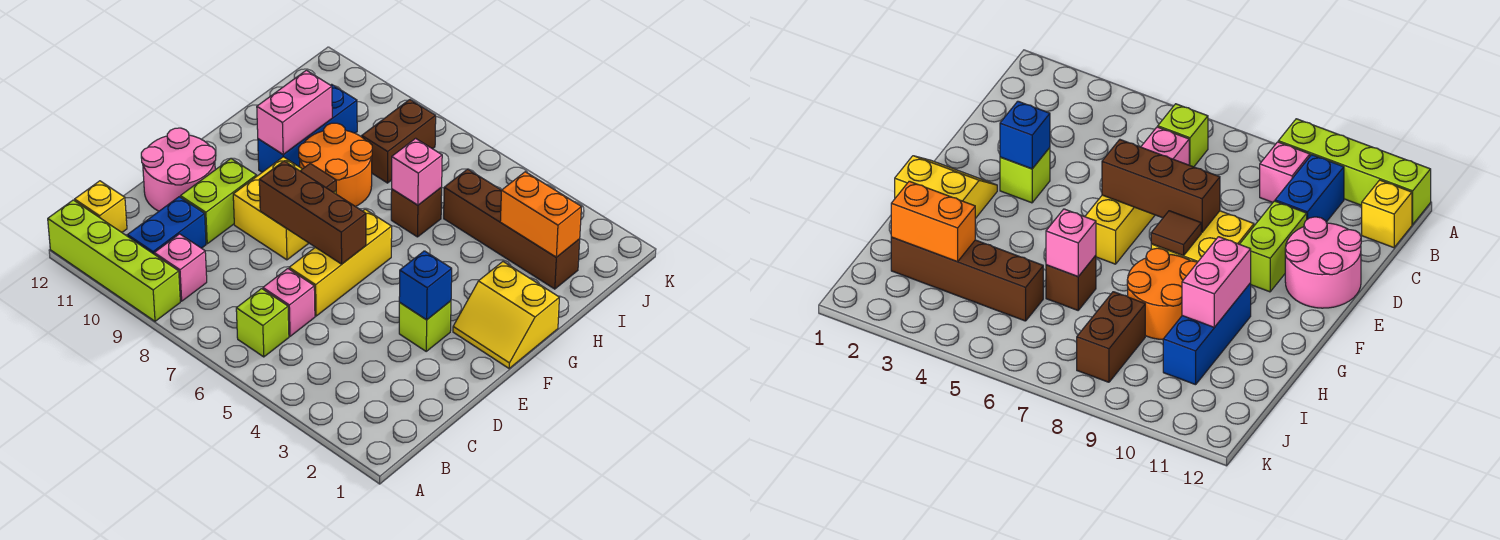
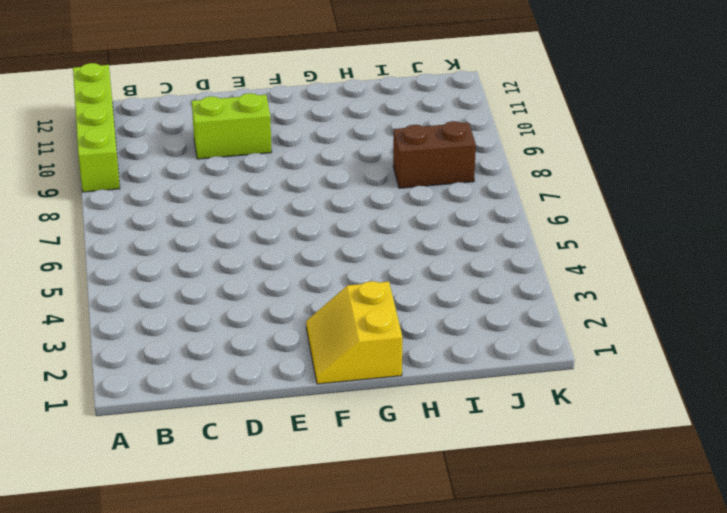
none -> lime 1x1 brick [236,289,289,357]
none -> pink 1x1 brick [154,234,207,301]
none -> blue 1x2 brick [128,197,206,254]

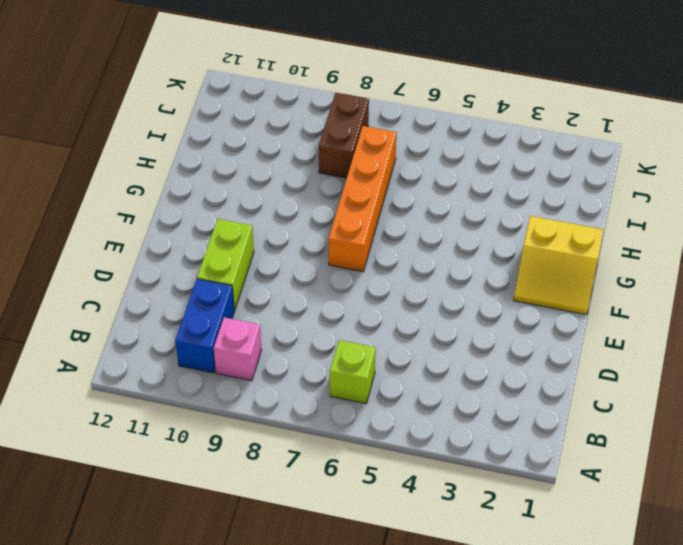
orange 1x4 brick [329,126,397,272] -> none
none -> lime 1x4 brick [48,200,180,321]
none -> yellow 1x1 brick [75,181,127,232]
none -> pink 1x1 brick [263,269,315,336]

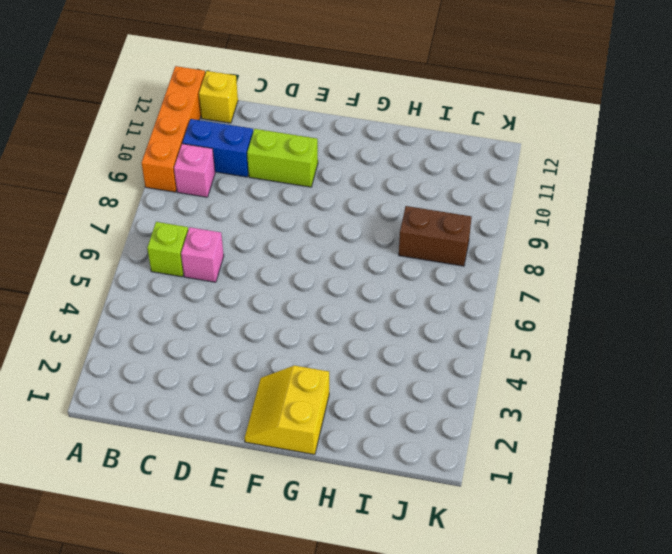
orange 1x4 brick [142,66,205,192] -> lime 1x4 brick [48,200,180,321]
none -> yellow 1x3 brick [289,209,392,316]
none -> pink 2x2 round brick [141,128,216,211]
none -> lime 1x1 brick [399,301,451,351]

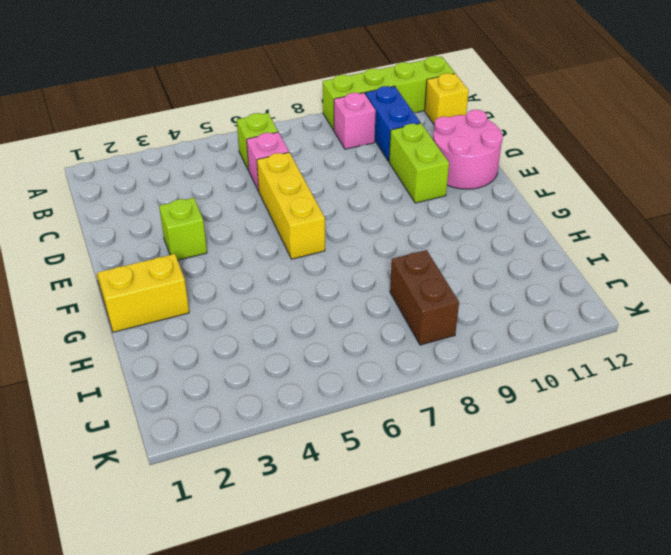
none -> yellow 2x2 brick [233,157,336,260]
none -> orange 2x2 round brick [299,123,372,207]
none -> blue 1x3 brick [258,84,357,172]

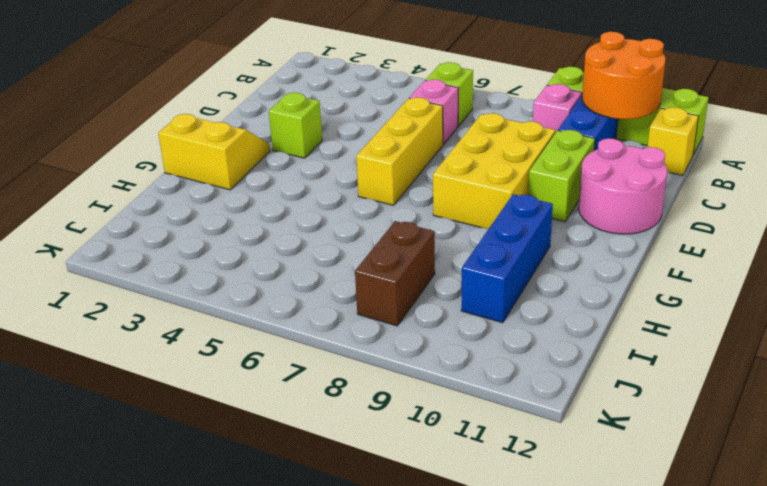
orange 2x2 round brick [582,32,666,119] -> orange 2x2 round brick moved to [299,123,372,207]
yellow 2x3 brick [433,113,556,229] -> yellow 2x2 brick [233,157,336,260]
none -> brown 1x1 brick [391,187,442,237]
none -> brown 1x4 brick [444,169,580,289]
none -> blue 1x1 brick [399,251,452,320]

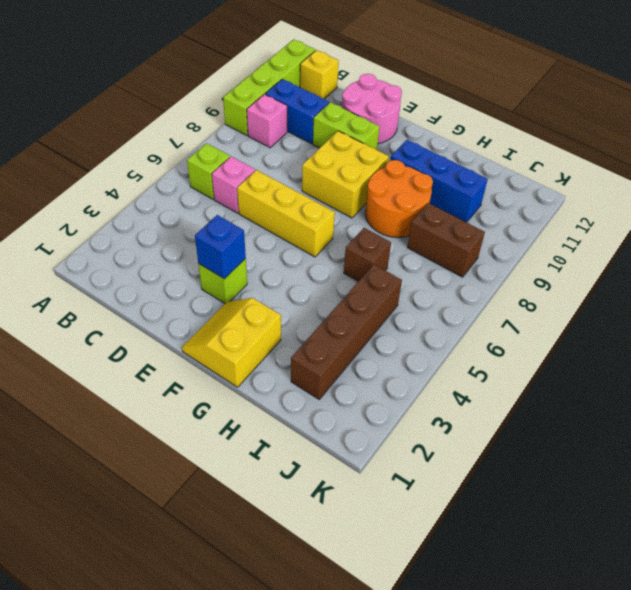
none -> brown 1x3 brick [259,161,366,264]
none -> brown 1x1 tile [301,164,336,192]
none -> pink 1x2 brick [257,70,332,154]

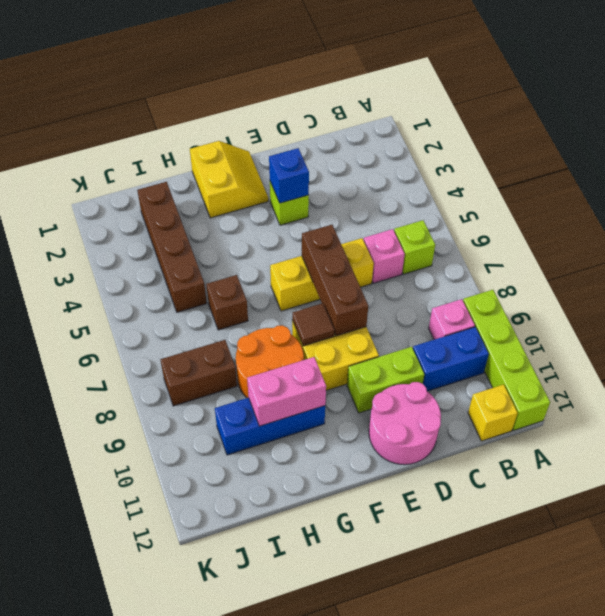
none -> pink 1x1 brick [392,138,442,205]
none -> orange 1x2 brick [500,172,581,257]

